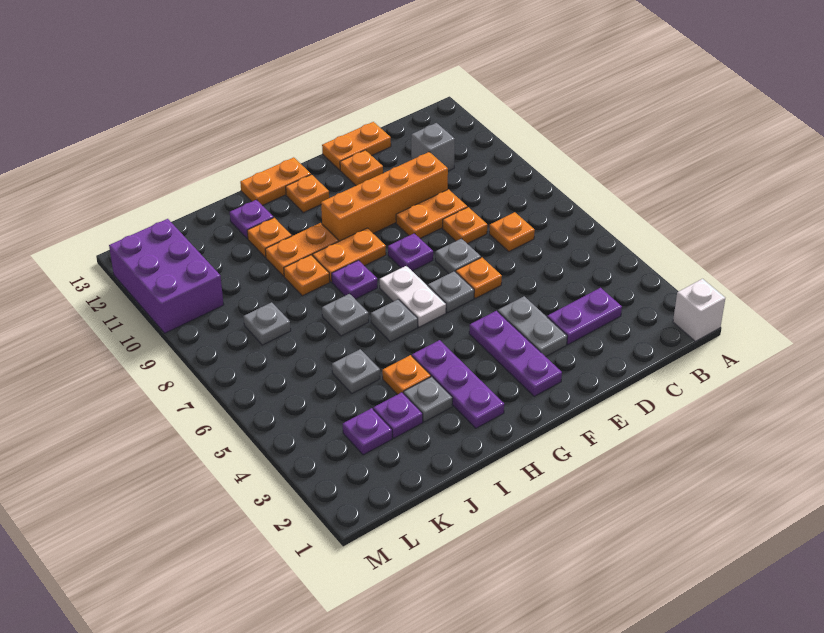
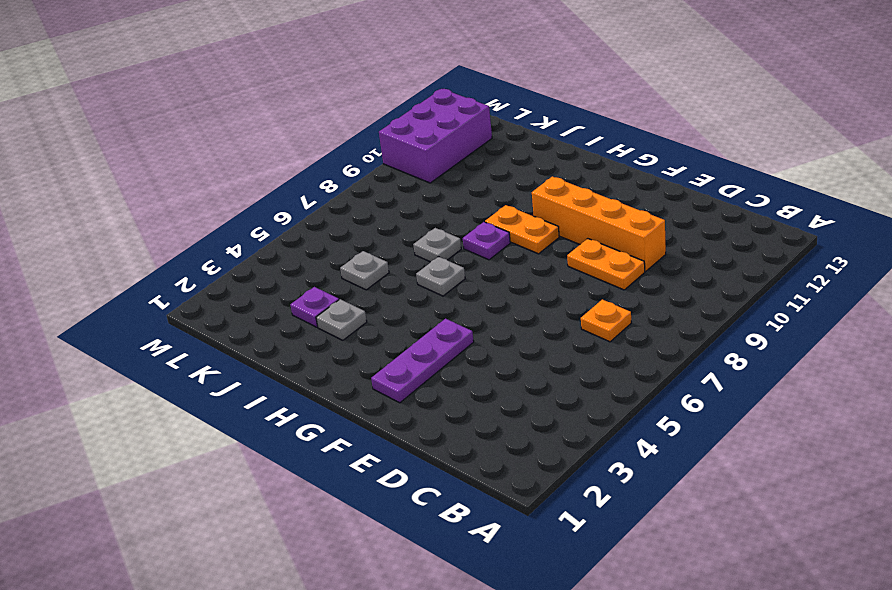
none -> white 1x1 brick [673,279,725,341]
none -> purple 1x2 plate [547,288,622,344]
none -> grey 1x1 brick [411,123,455,171]
none -> orange 1x1 plate [443,207,487,244]

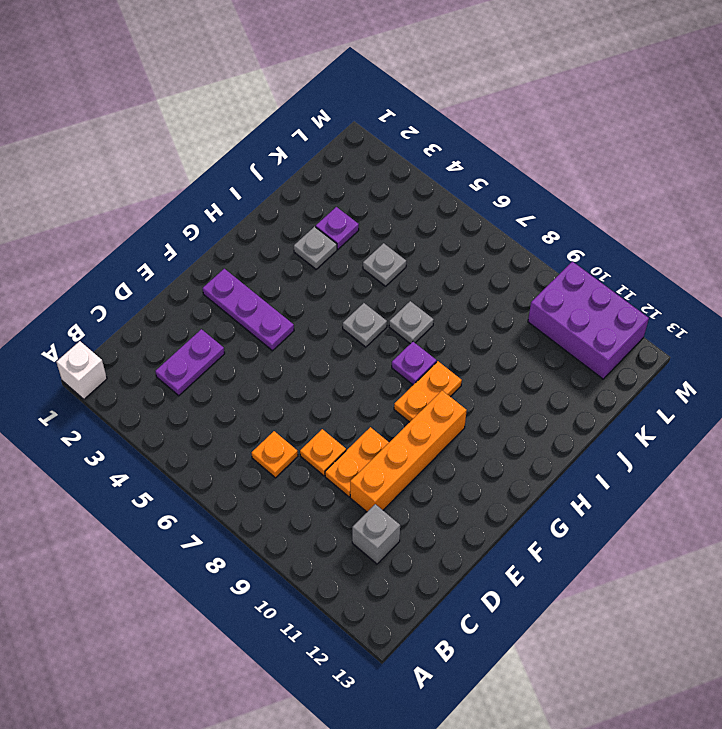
none -> orange 1x2 plate [322,122,391,170]
none -> grey 1x2 plate [498,296,567,357]
none -> orange 1x1 plate [456,258,502,298]
none -> grey 1x1 plate [435,238,481,274]

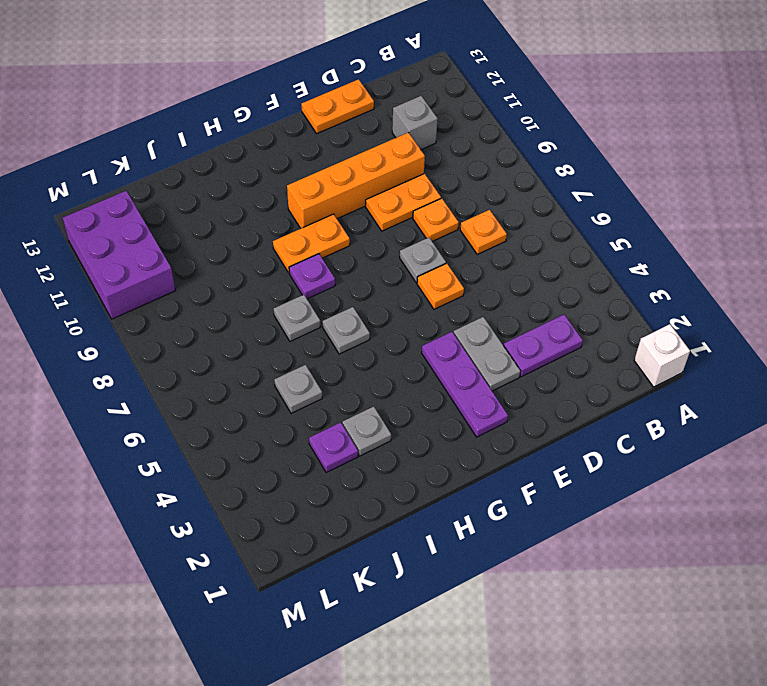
none -> orange 1x1 plate [340,150,383,186]
none -> grey 1x1 plate [428,271,474,313]
none -> purple 1x1 plate [388,233,433,271]
none -> white 1x2 plate [380,266,446,327]

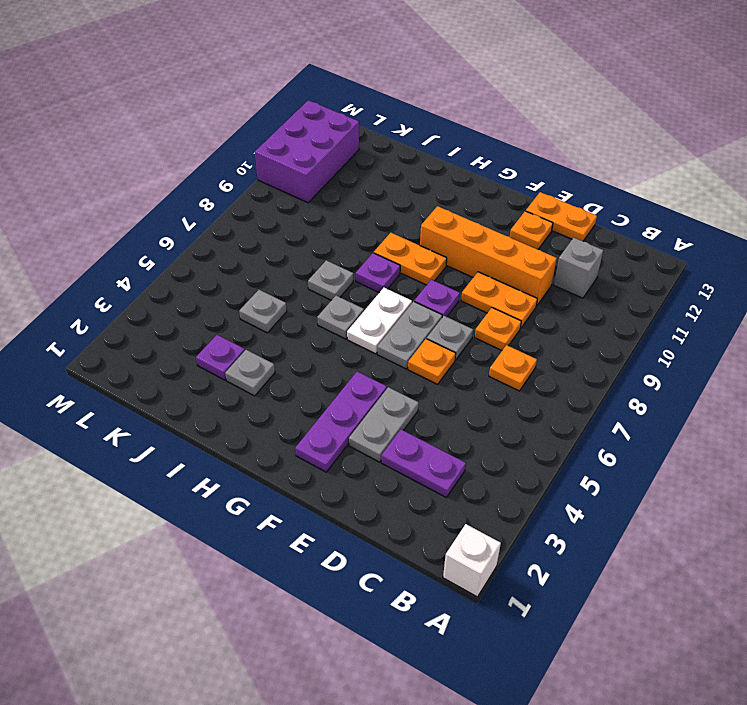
grey 1x2 plate [377,301,442,369] -> grey 1x1 plate [428,271,474,313]
none -> orange 1x1 plate [286,175,329,213]
none -> orange 1x2 plate [240,157,311,206]
none -> purple 1x3 plate [412,340,504,428]
none -> orange 1x2 plate [265,223,339,276]

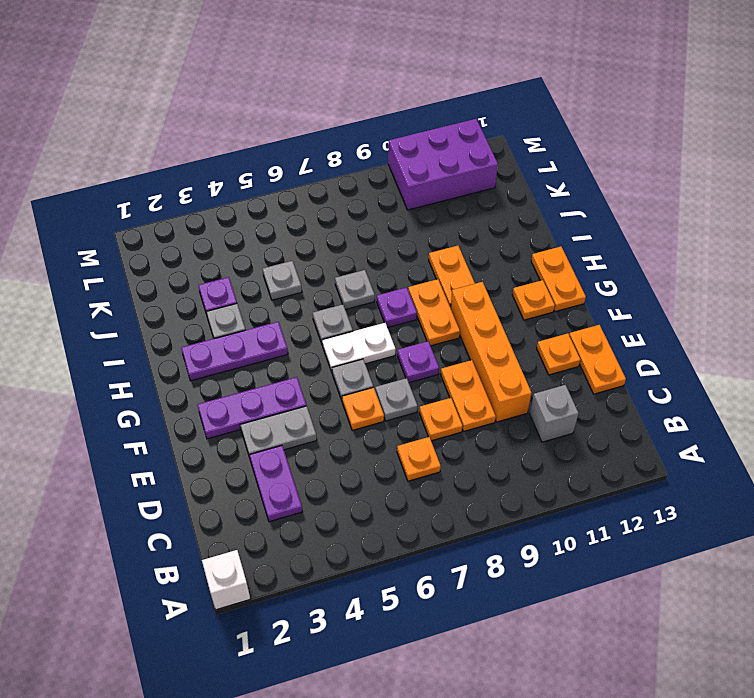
none -> orange 1x1 plate [382,355,431,395]
none -> orange 1x1 plate [284,255,330,296]
none -> orange 1x1 plate [247,218,292,257]
none -> purple 1x1 plate [230,200,273,239]

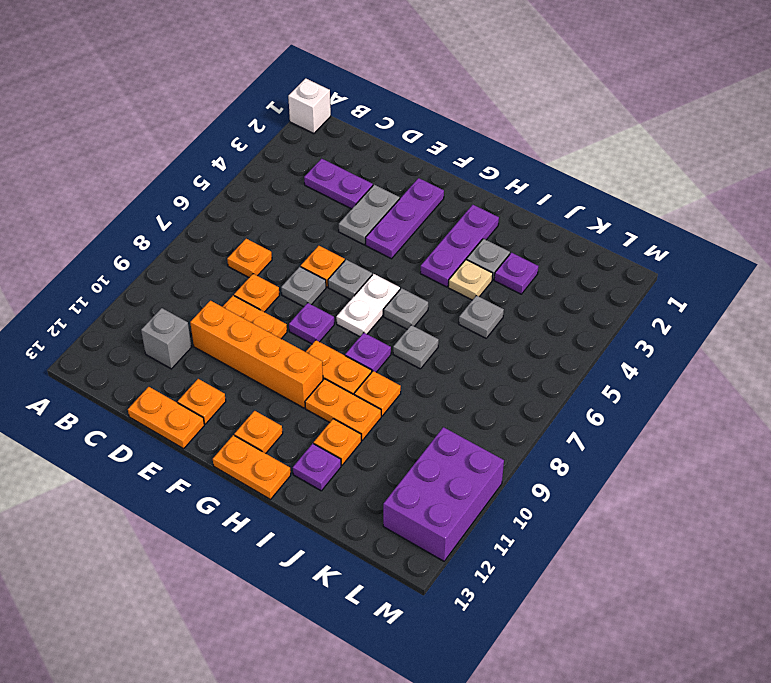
tan 1x1 plate [448,260,493,300] -> orange 1x1 plate [382,355,431,395]
none -> purple 1x1 plate [343,408,392,455]
none -> grey 1x1 plate [243,302,291,345]

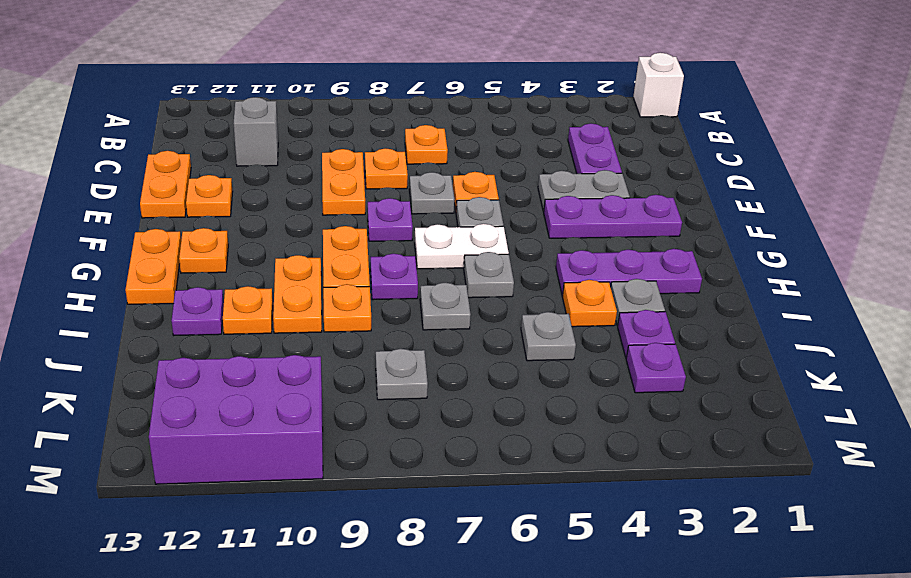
none -> orange 1x4 brick [321,152,448,241]

